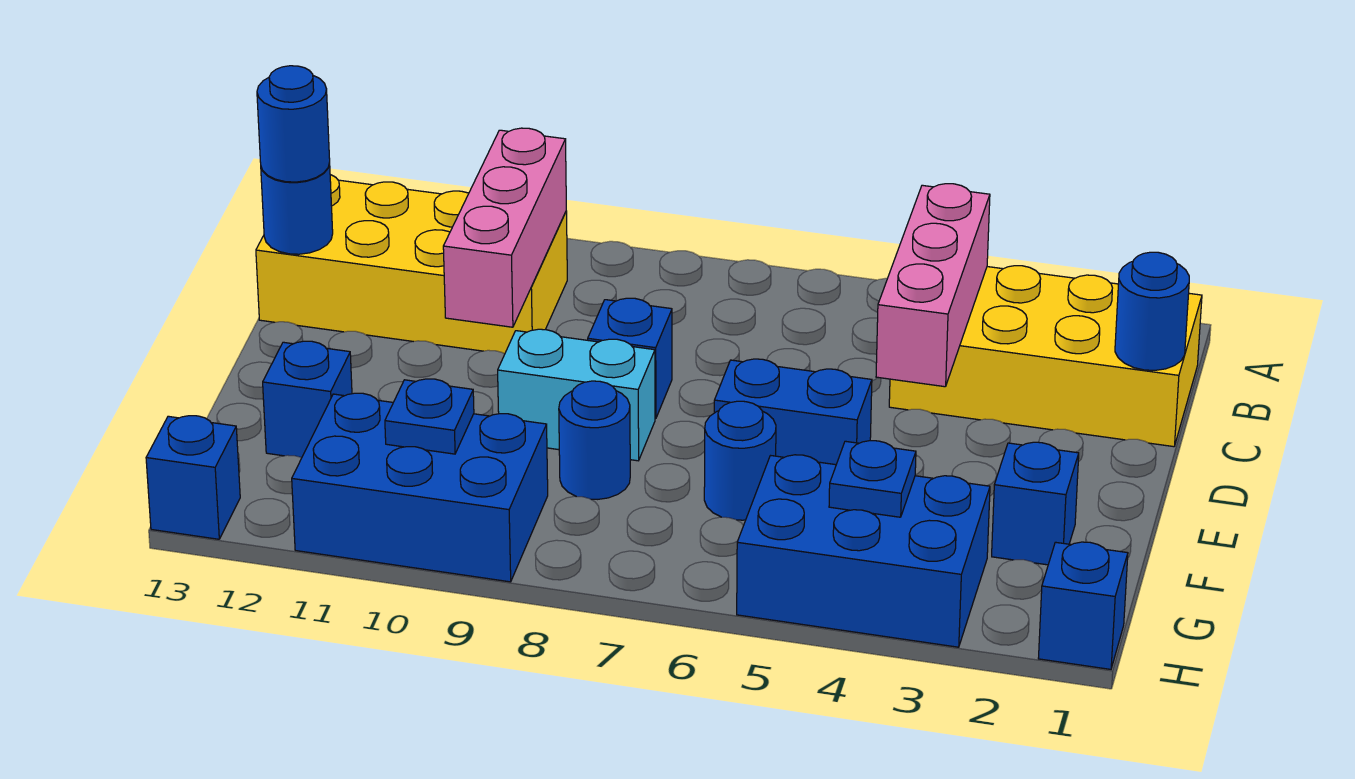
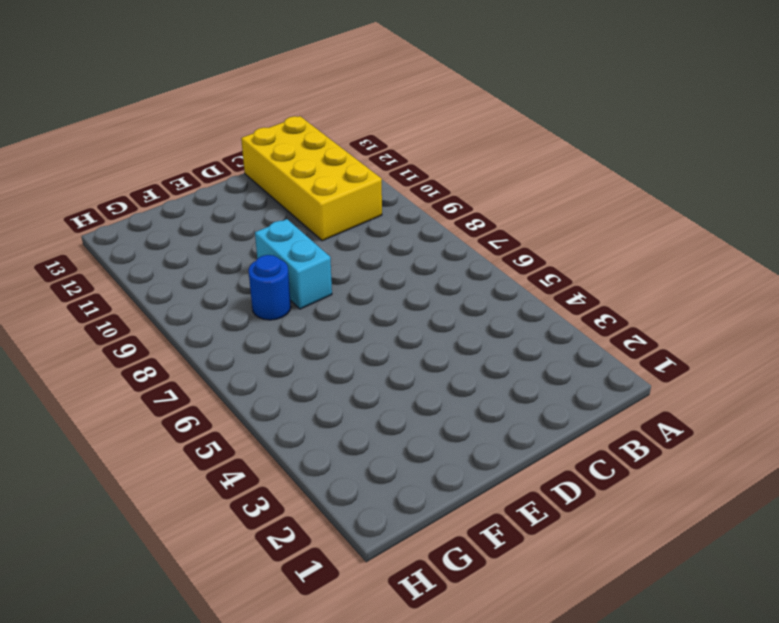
none -> yellow 2x4 brick [889,266,1202,447]
none -> blue 1x1 brick [588,298,672,419]
none -> blue 1x2 brick [714,359,872,465]

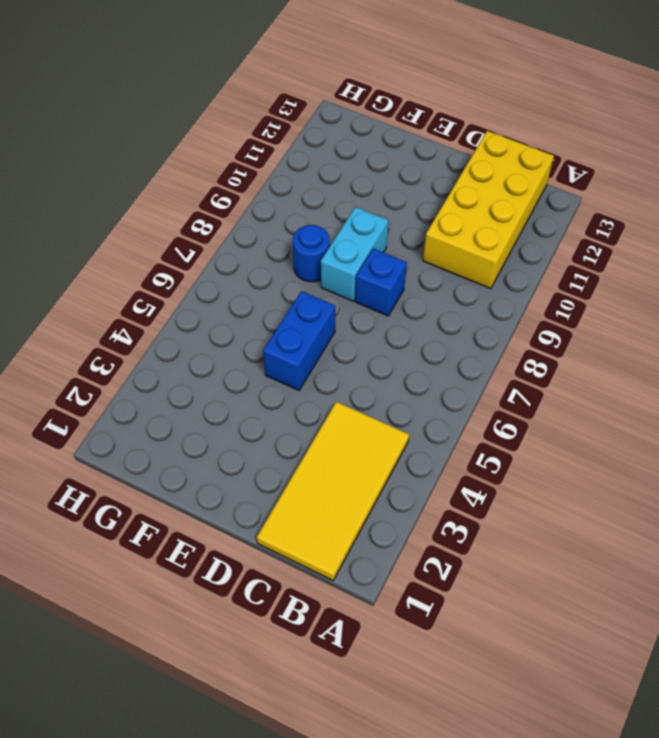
yellow 2x4 tile [257,402,409,580] -> yellow 2x4 brick [889,266,1202,447]
none -> blue 1x1 brick [992,442,1079,565]
none -> blue 1x1 round brick [704,401,776,520]
none -> blue 1x1 brick [263,341,352,457]

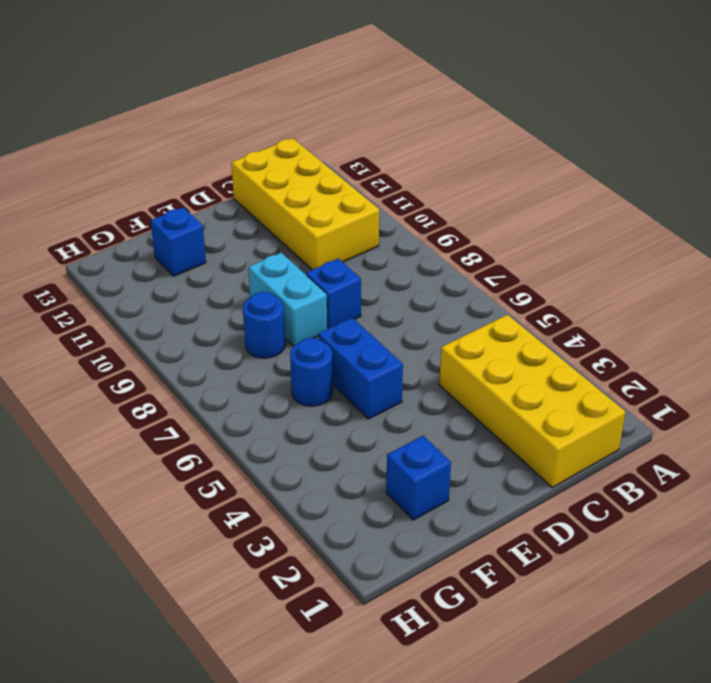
none -> blue 2x3 brick [737,455,990,647]
none -> blue 2x3 brick [292,393,548,582]
none -> blue 1x1 brick [1038,542,1128,669]

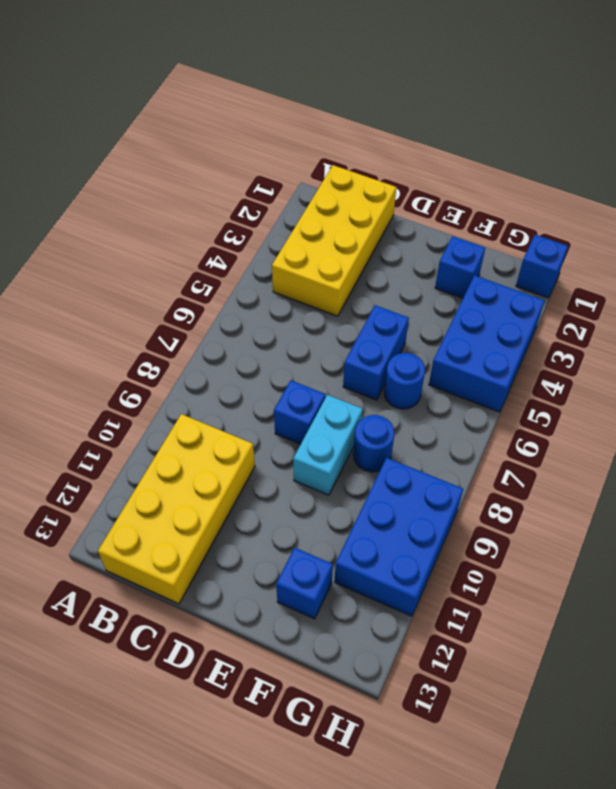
none -> blue 1x1 brick [146,416,240,539]
none -> pink 1x3 brick [876,184,990,387]
none -> pink 1x3 brick [443,128,566,327]

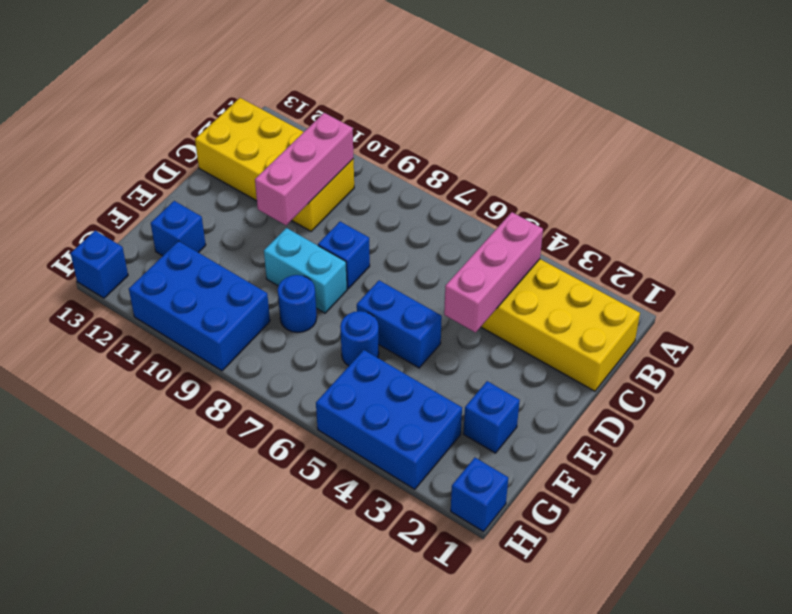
none -> blue 1x1 round brick [1115,252,1189,370]
none -> blue 1x1 round brick [261,162,333,254]
none -> blue 1x1 plate [829,441,916,517]

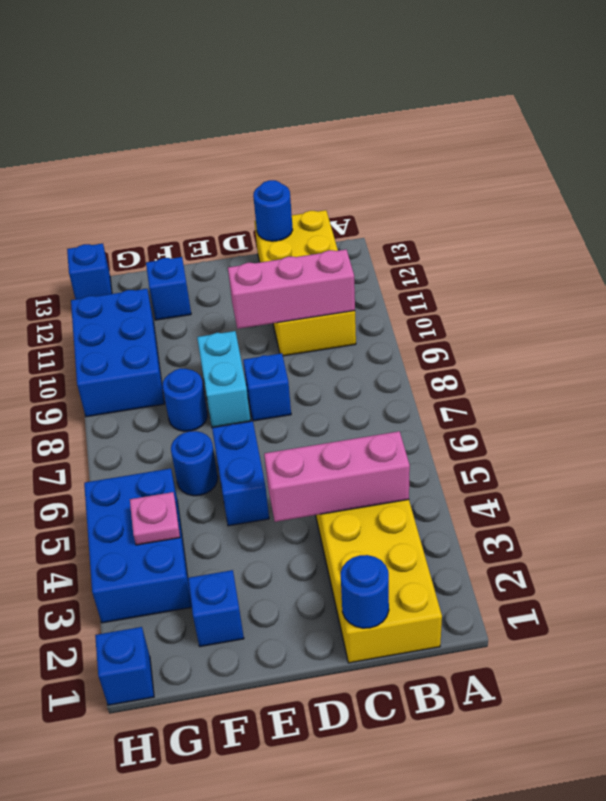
pink 1x1 plate [130,492,180,545] -> blue 1x1 plate [829,441,916,517]
none -> blue 1x1 plate [385,379,474,454]
none -> blue 1x1 round brick [257,66,330,182]

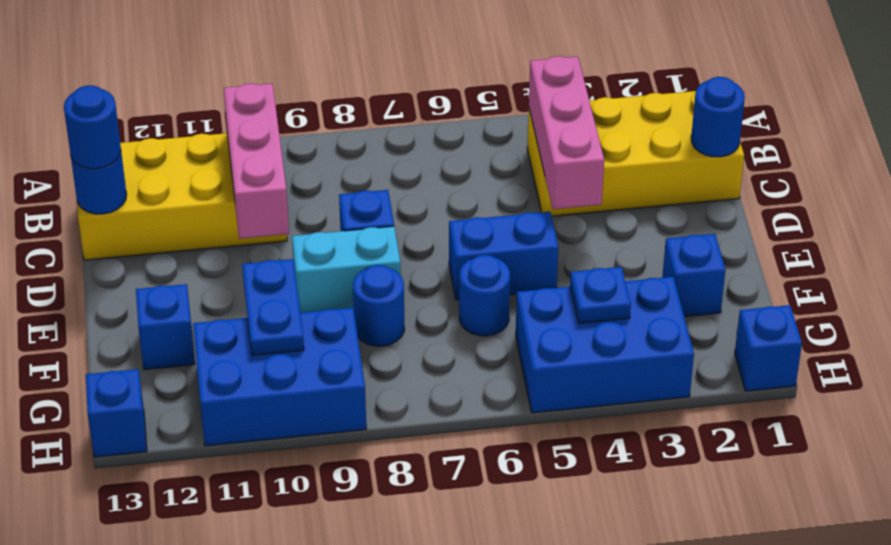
blue 1x2 plate [242,259,304,355] -> blue 1x1 plate [385,379,474,454]

